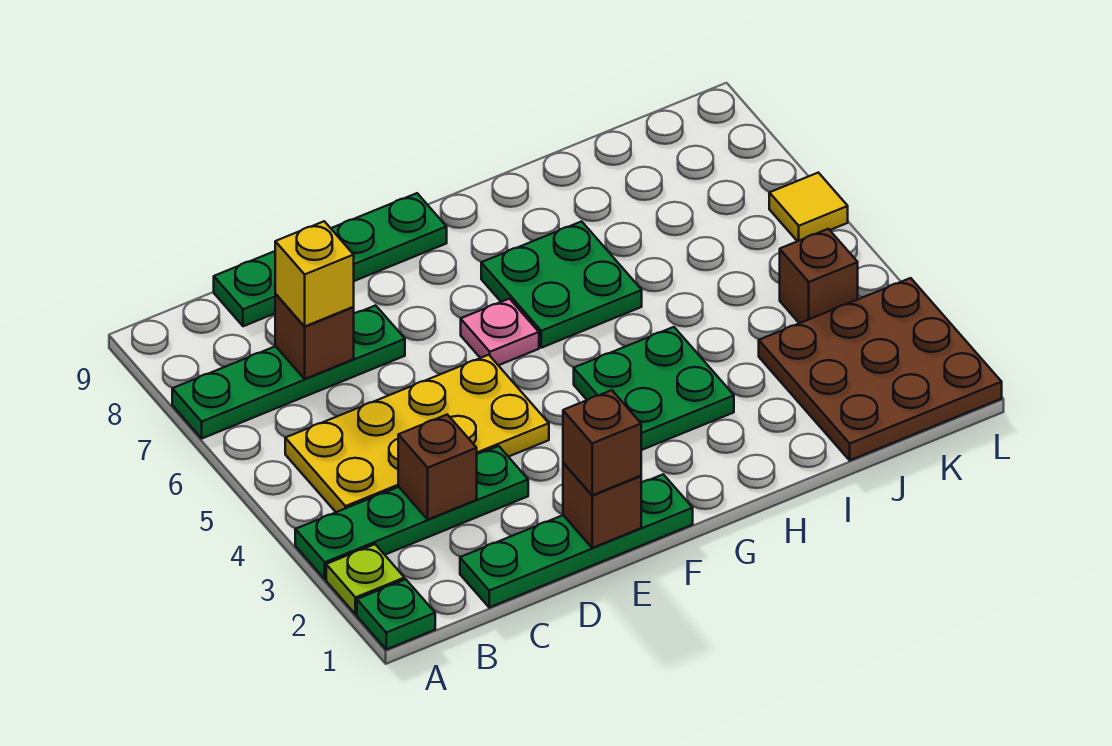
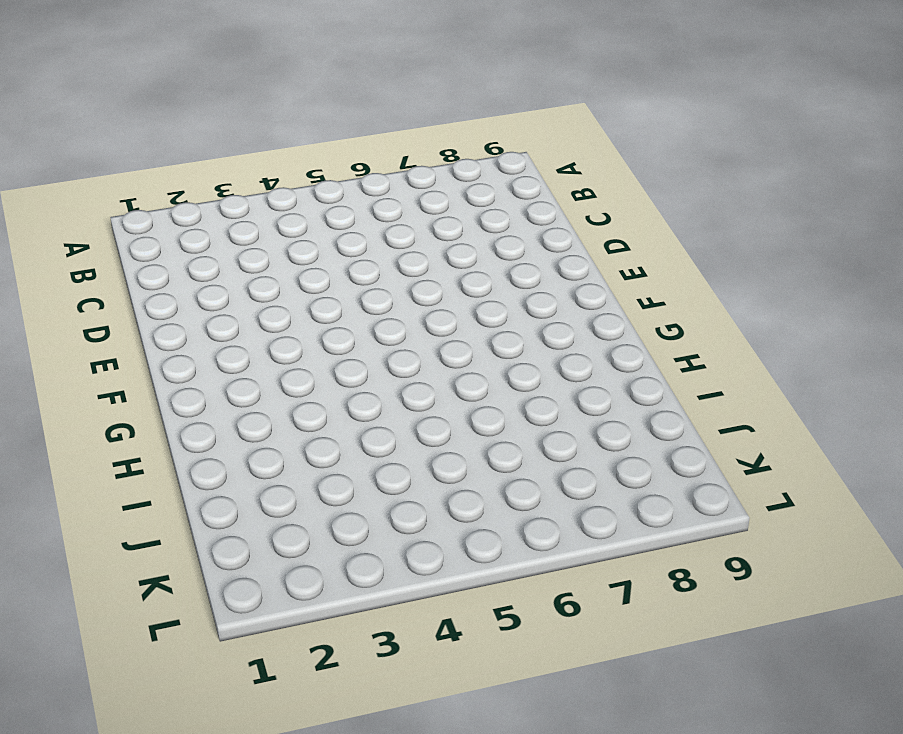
none -> green 1x1 plate [357,579,435,649]
none -> lime 1x1 plate [326,544,404,614]
none -> green 1x4 plate [295,446,528,579]

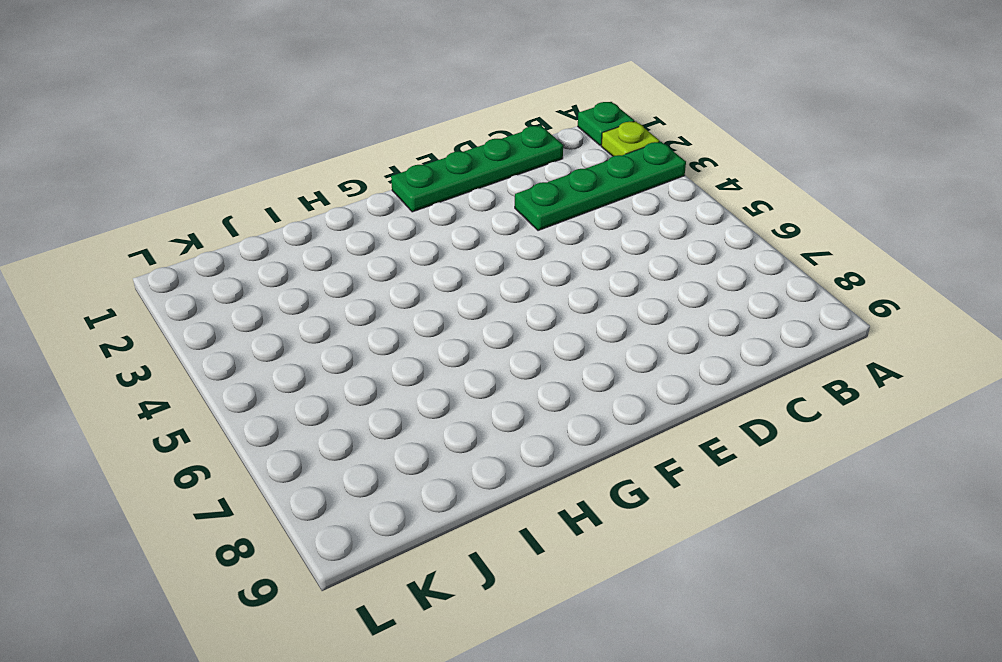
none -> green 1x4 plate [172,305,405,438]
none -> yellow 2x4 plate [285,355,549,512]
none -> green 1x4 plate [214,193,447,326]

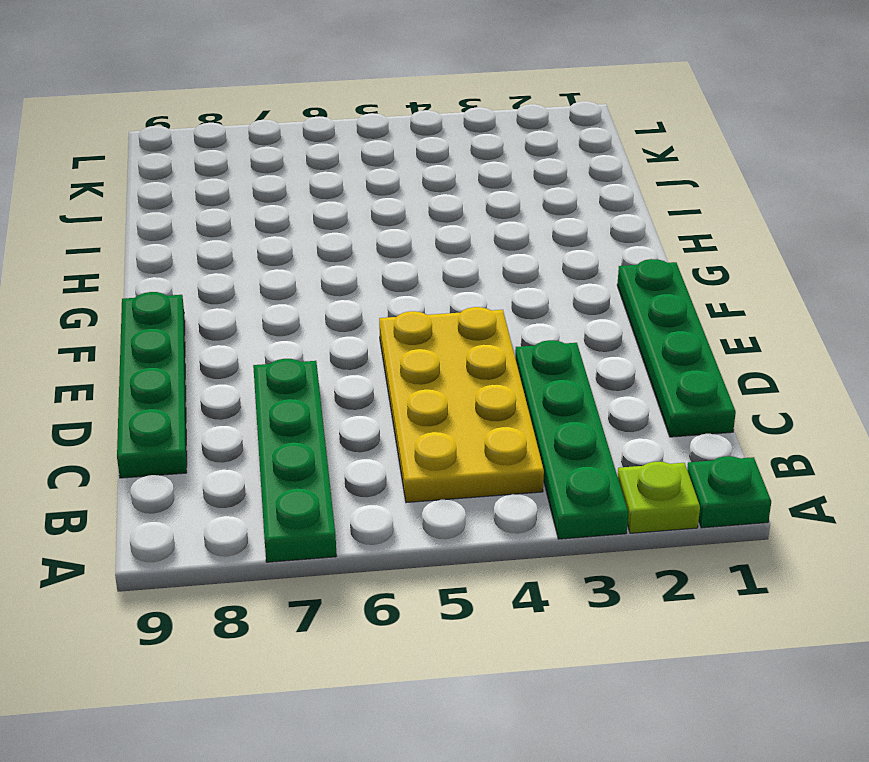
none -> pink 1x1 plate [461,299,539,365]
none -> green 2x2 plate [574,327,734,450]
none -> green 2x2 plate [481,221,642,348]

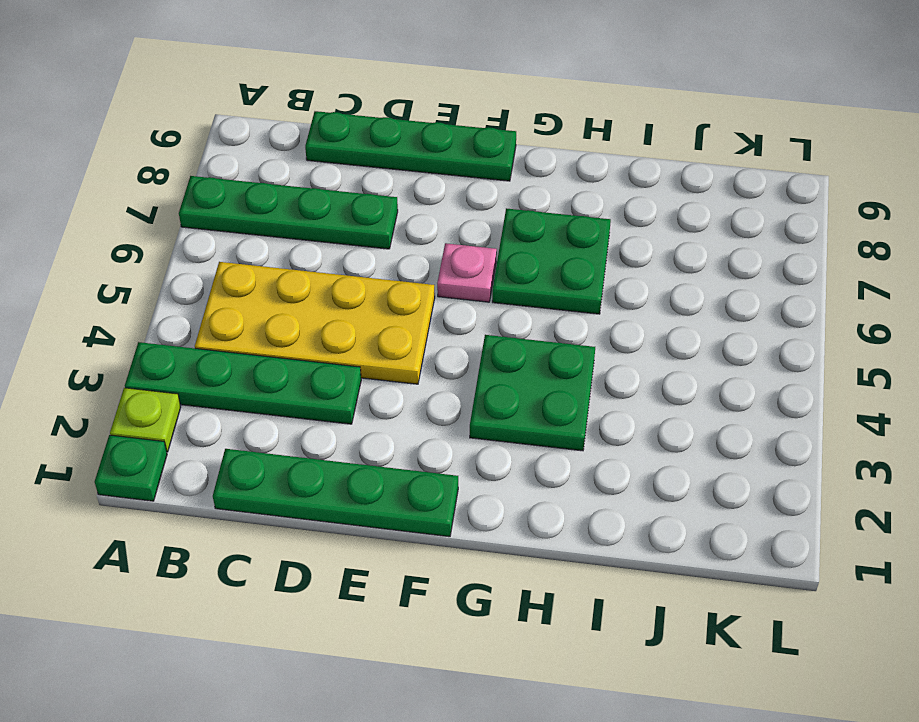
none -> brown 3x3 plate [759,278,1002,460]
none -> brown 1x1 brick [780,229,858,323]
none -> yellow 1x1 tile [769,173,848,241]

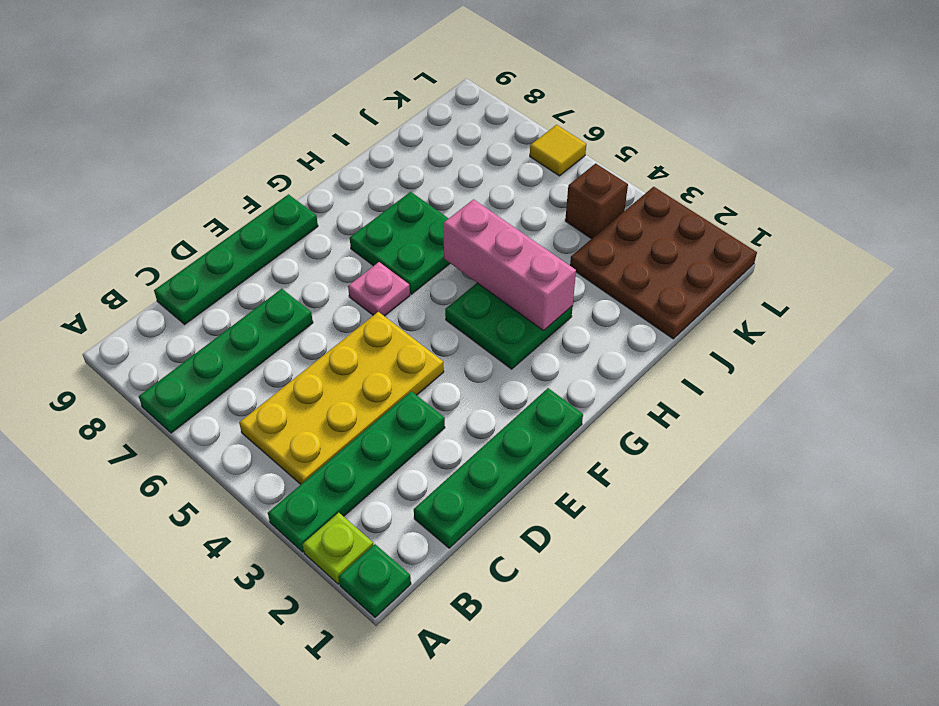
pink 1x3 brick [443,199,576,331] -> none
none -> brown 1x1 brick [398,414,477,520]
none -> brown 1x1 brick [275,294,354,379]
none -> brown 1x1 brick [563,463,641,548]

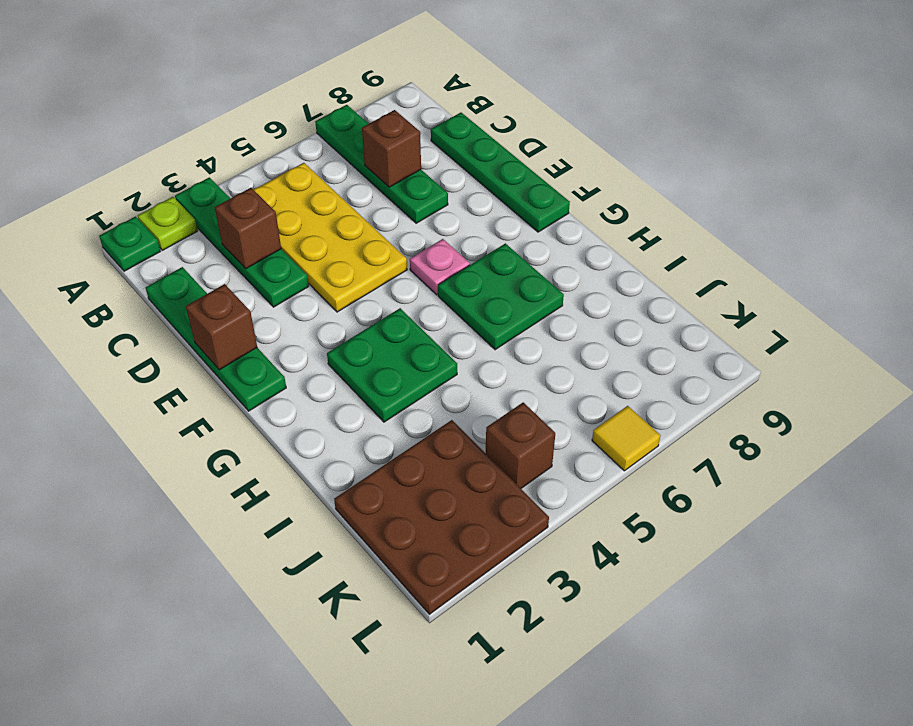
none -> yellow 1x1 brick [275,221,354,327]
none -> brown 1x1 brick [563,390,641,495]

